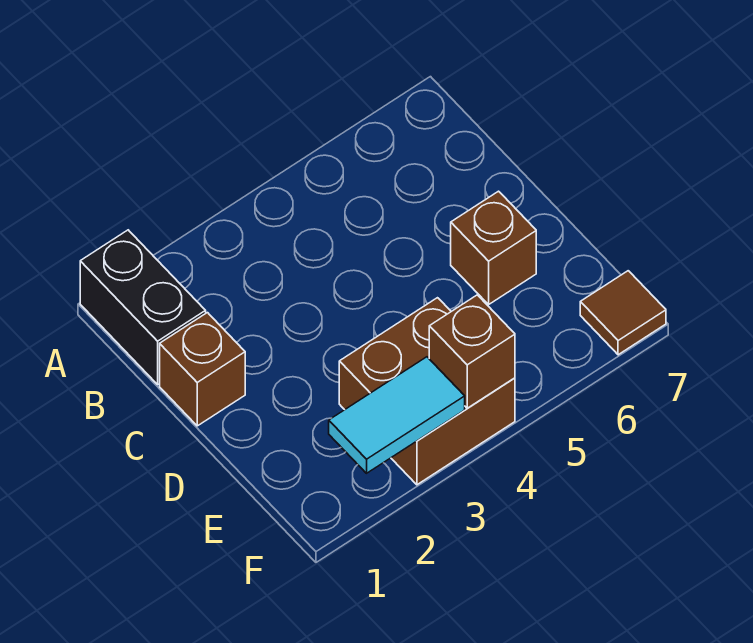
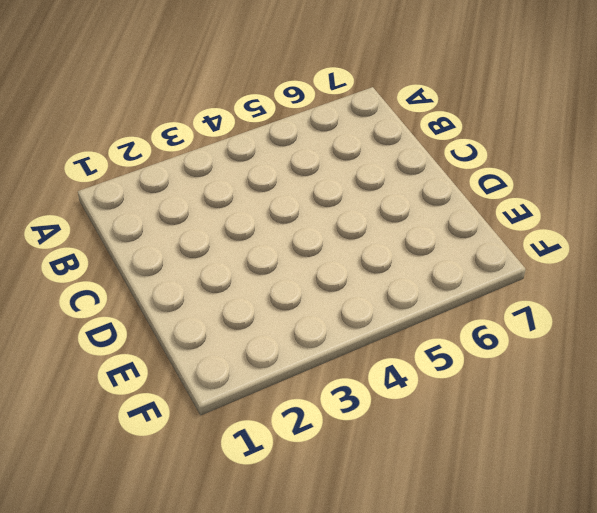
none -> black 1x2 brick [80,230,206,384]
none -> brown 1x1 brick [160,313,245,426]

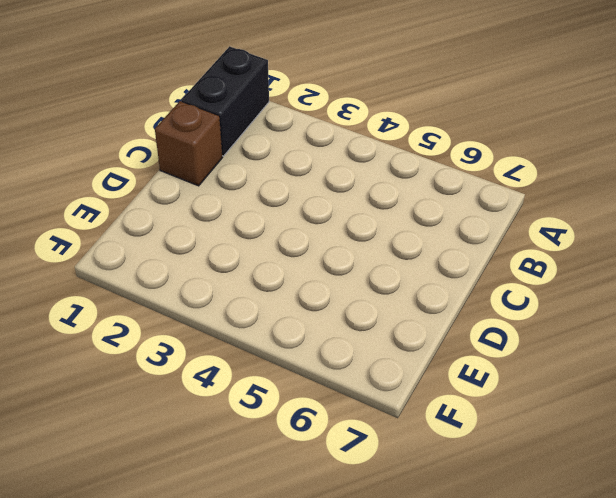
none -> brown 1x1 brick [451,191,536,304]
none -> brown 2x2 brick [339,298,515,485]

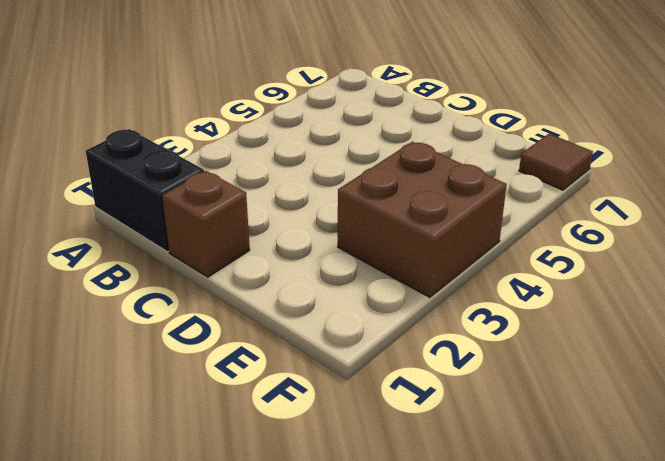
none -> brown 1x1 brick [451,191,536,304]
none -> cyan 1x2 tile [329,357,465,473]

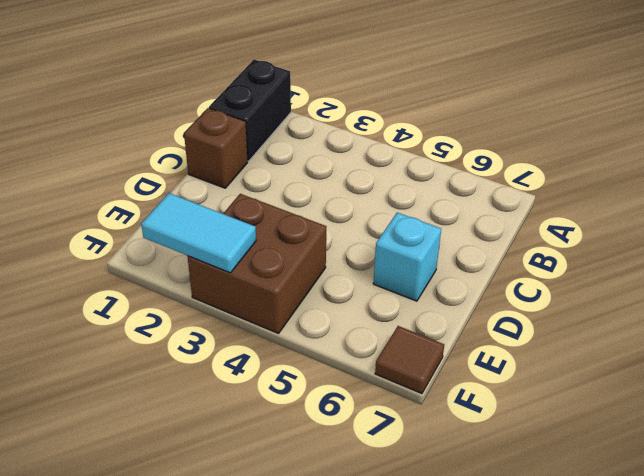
cyan 1x1 brick [373,213,441,301] -> brown 1x1 brick [451,191,536,304]
none -> brown 1x1 brick [429,295,515,408]

